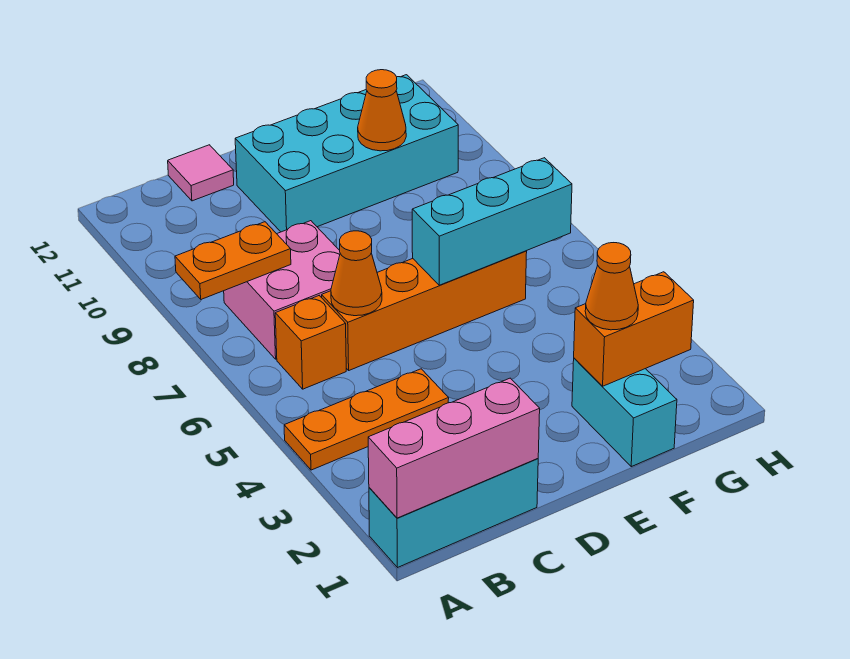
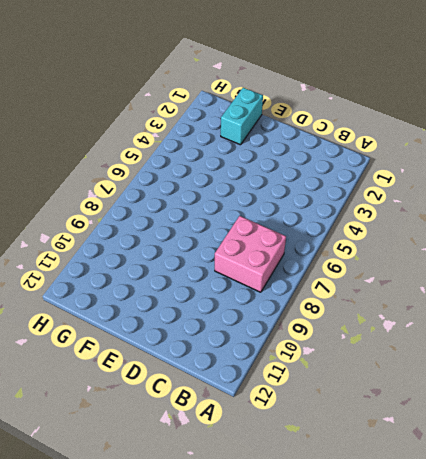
none -> cyan 1x3 brick [369,459,538,568]
none -> orange 1x3 plate [284,369,449,470]
none -> orange 1x1 brick [275,296,346,389]

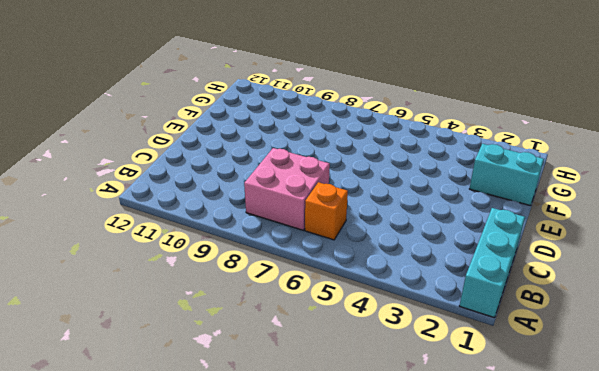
none -> orange 1x3 plate [284,369,449,470]
none -> orange 1x4 brick [322,251,527,370]
none -> pink 1x1 tile [168,145,234,201]

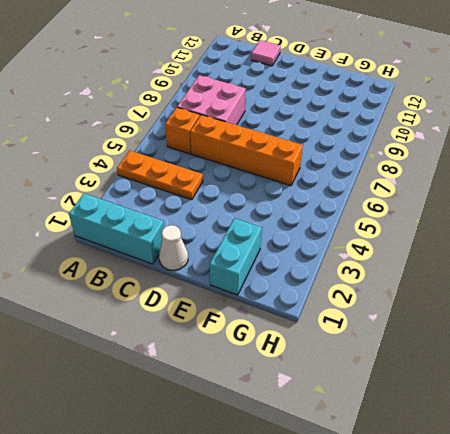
white 1x1 cone [159,225,188,270] -> none
none -> cyan 2x4 brick [235,75,458,232]
none -> pink 1x3 brick [368,378,540,518]
none -> orange 1x2 plate [175,222,291,300]

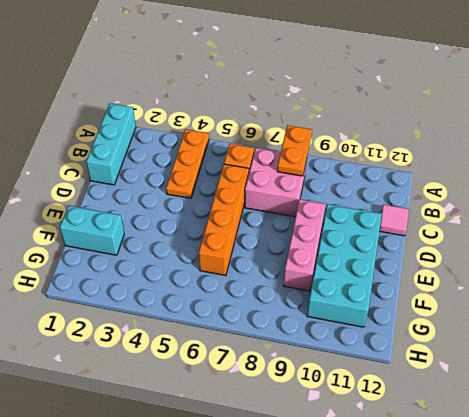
pink 1x3 brick [283,200,326,291] -> pink 1x3 brick moved to [368,378,540,518]
none -> orange 1x1 cone [331,231,382,316]
none -> cyan 1x3 brick [412,158,572,285]
none -> orange 1x2 brick [574,272,694,386]

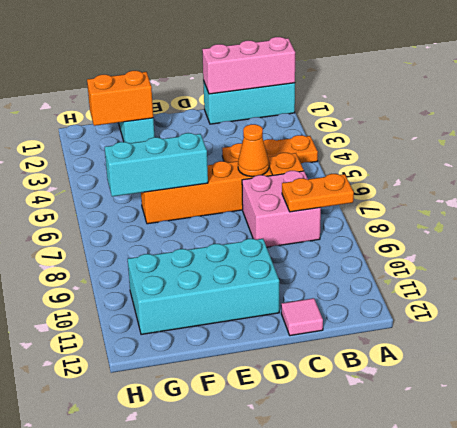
none -> orange 1x1 cone [358,70,406,151]
none -> orange 1x1 cone [585,243,638,330]

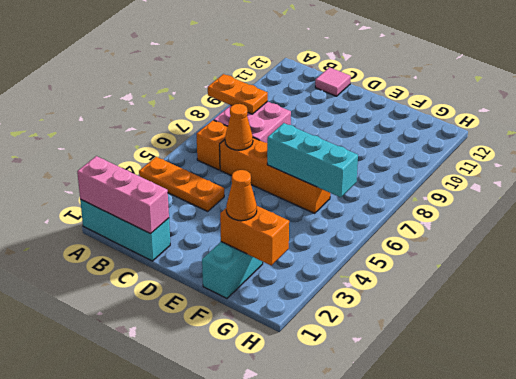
none -> cyan 2x4 brick [235,75,458,232]
none -> orange 1x1 cone [358,70,406,151]

